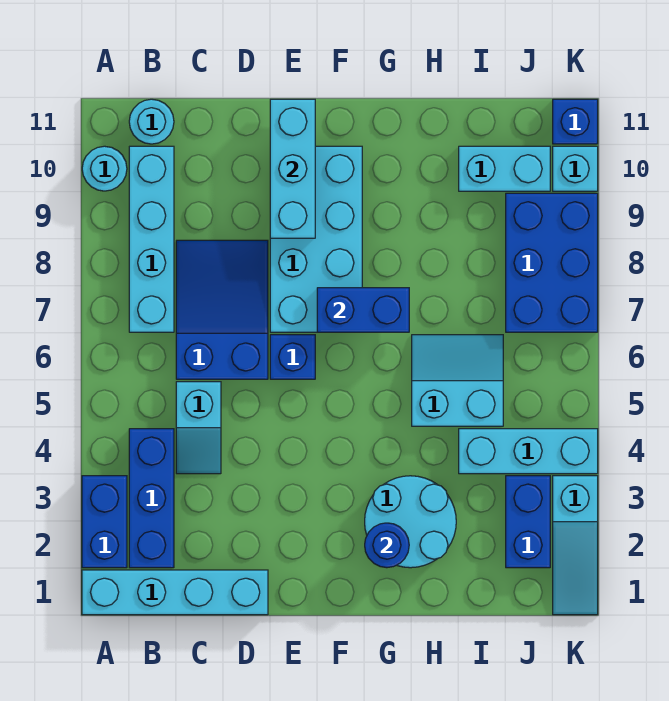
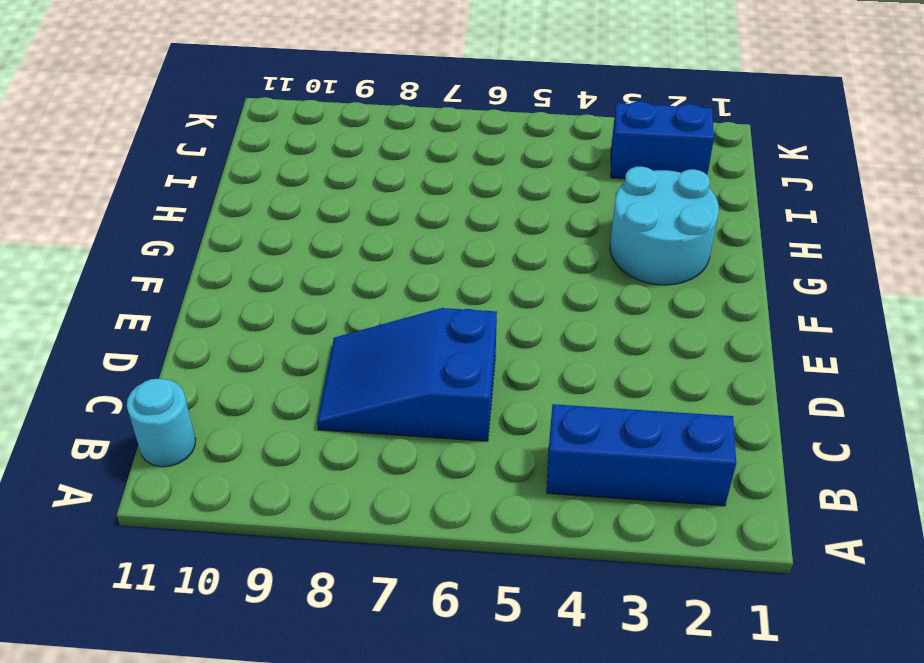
none -> cyan 1x4 brick [82,570,268,615]
none -> blue 1x2 brick [82,476,127,568]
none -> cyan 1x1 round brick [82,146,127,191]

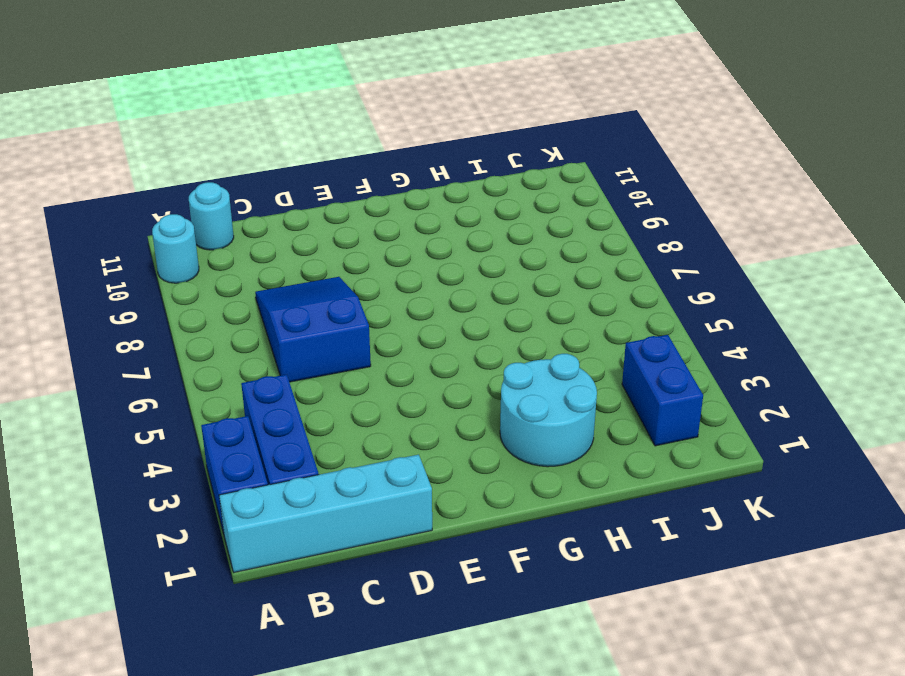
none -> cyan 1x4 brick [129,146,174,332]
none -> cyan 1x2 slope [176,382,221,474]
none -> blue 1x1 brick [270,335,315,379]

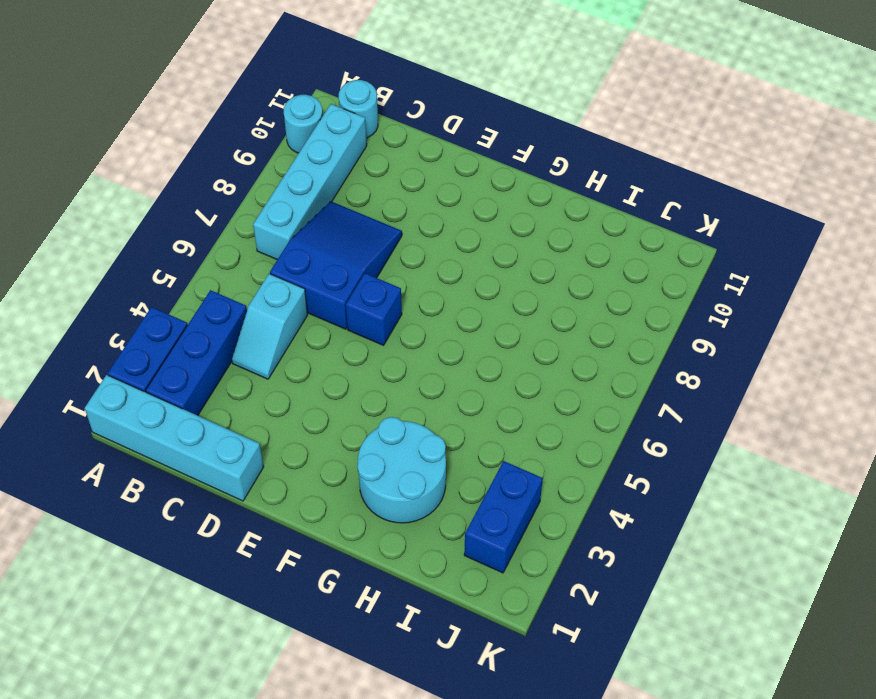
none -> cyan 2x4 brick [270,146,362,332]
none -> cyan 2x2 slope [412,335,503,426]
none -> cyan 1x3 brick [459,429,598,474]

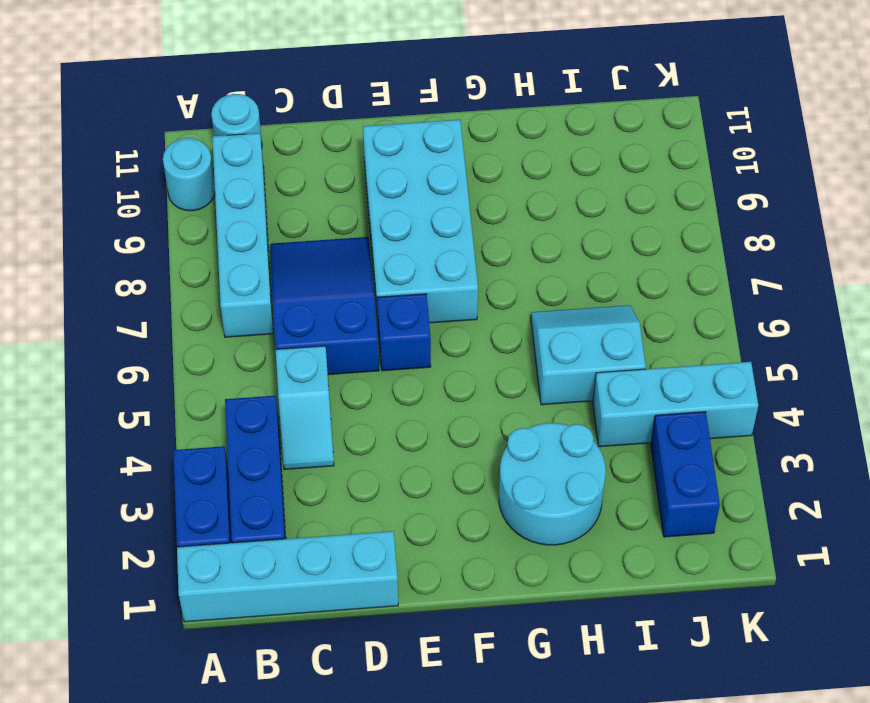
none -> cyan 1x2 brick [459,146,550,191]
none -> blue 2x3 brick [506,193,598,332]
none -> cyan 1x3 slope [553,476,598,615]

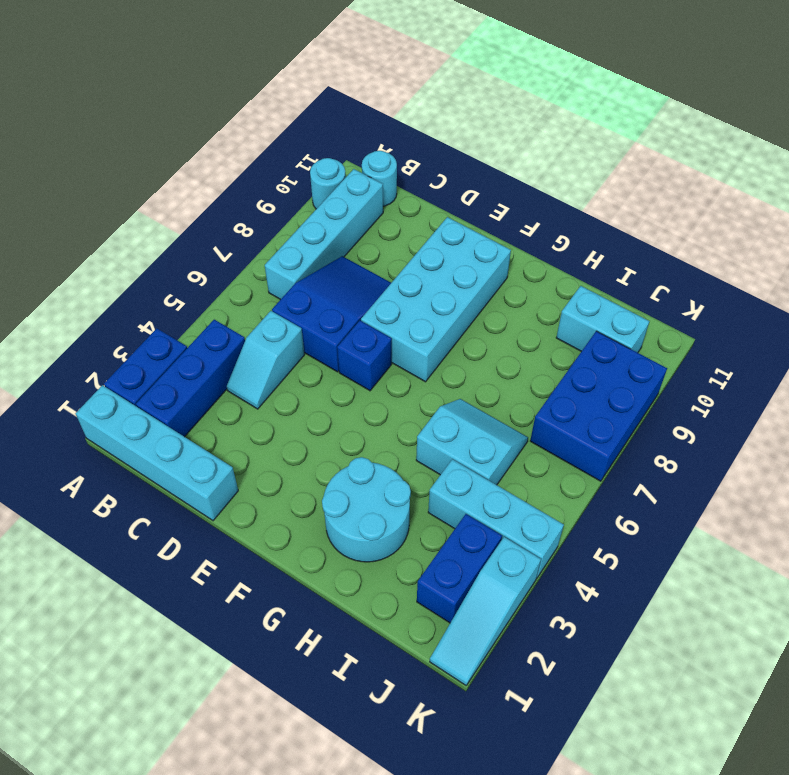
none -> cyan 1x1 brick [553,146,598,191]
none -> blue 1x1 brick [553,99,598,144]
none -> cyan 1x3 brick [270,99,315,238]

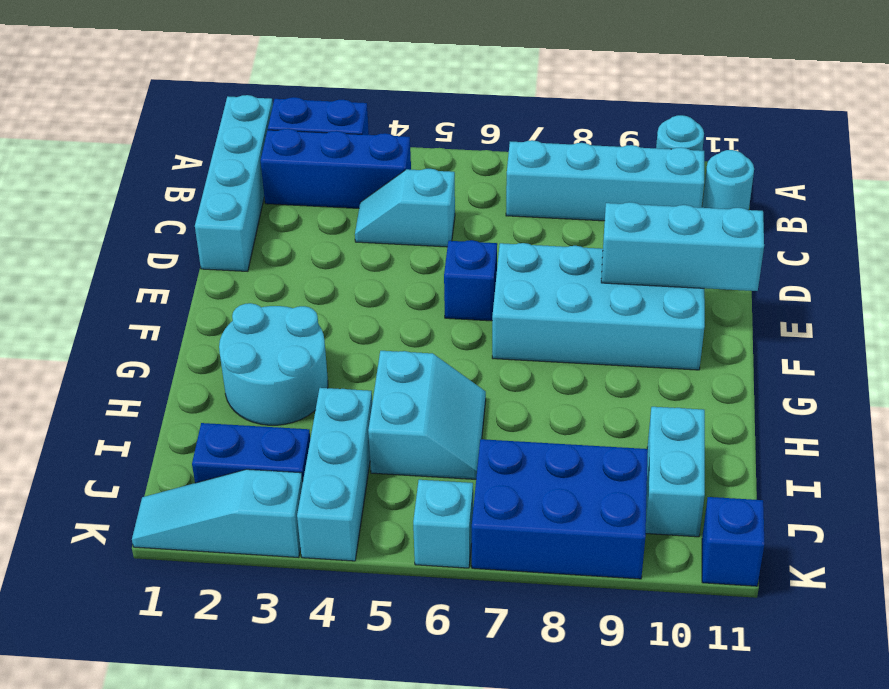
cyan 1x1 brick [413,480,473,568] -> cyan 1x1 brick moved to [553,146,598,191]
none -> blue 2x3 slope [176,240,268,379]
none -> blue 1x2 brick [317,288,409,332]
none -> blue 1x1 round brick [365,523,409,568]

